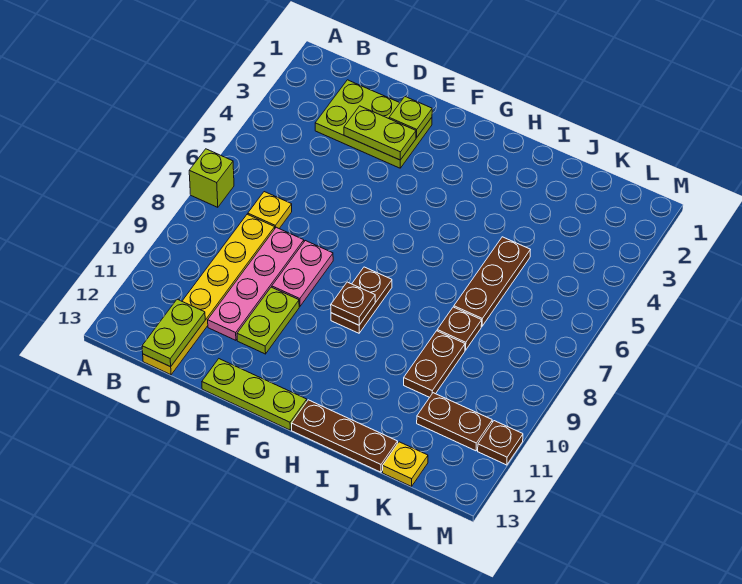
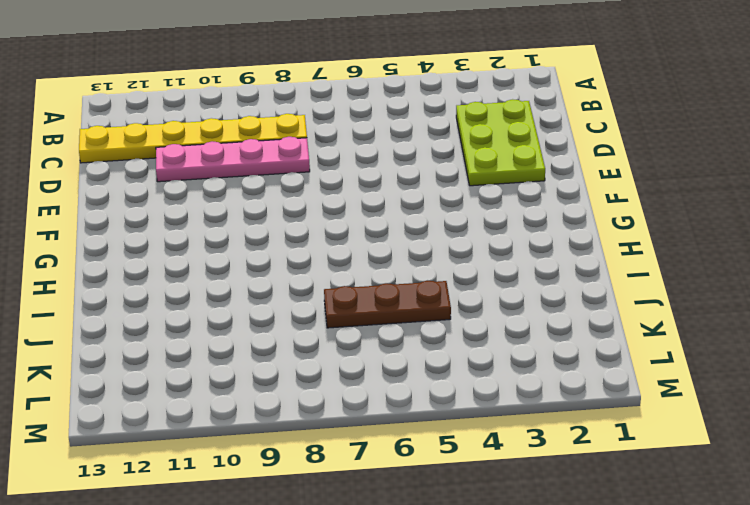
none -> lime 1x1 brick [189,149,234,207]
none -> yellow 1x1 plate [248,192,292,228]
none -> pink 1x2 plate [272,241,333,306]

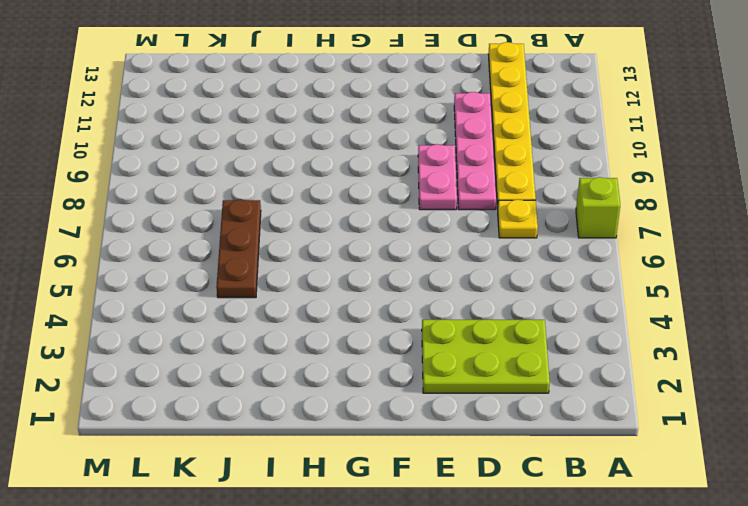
none -> lime 1x2 plate [237,287,299,354]
none -> lime 1x3 plate [202,359,307,430]
none -> brown 1x2 plate [331,267,392,333]

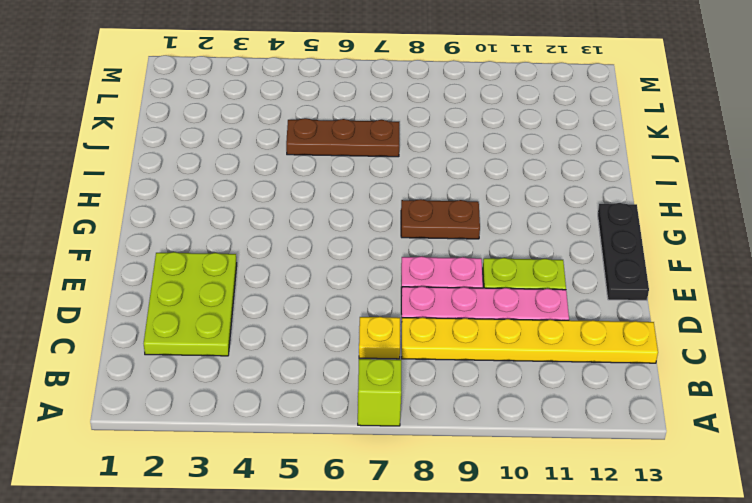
black 1x3 plate [598,203,649,300] -> lime 1x3 plate [202,359,307,430]
none -> brown 1x3 plate [292,400,398,472]
none -> brown 1x1 plate [437,307,482,350]
none -> brown 1x2 plate [404,331,465,397]

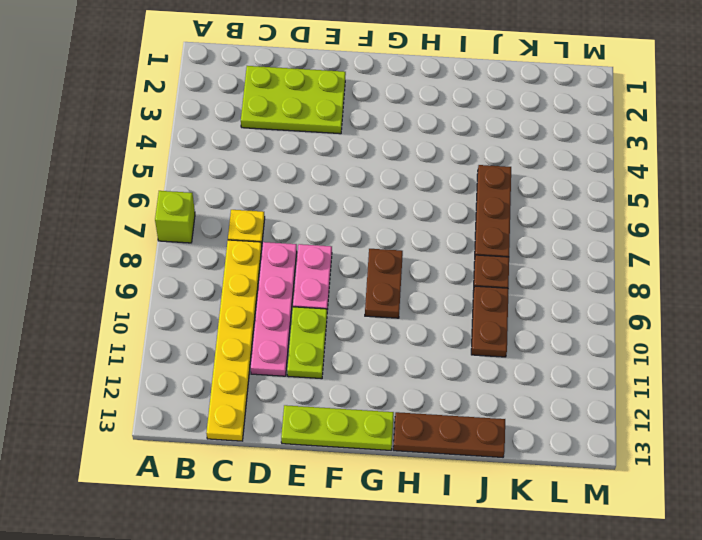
none -> brown 1x2 plate [417,393,492,451]
none -> yellow 1x1 plate [383,442,428,487]
none -> brown 1x1 plate [478,421,523,465]

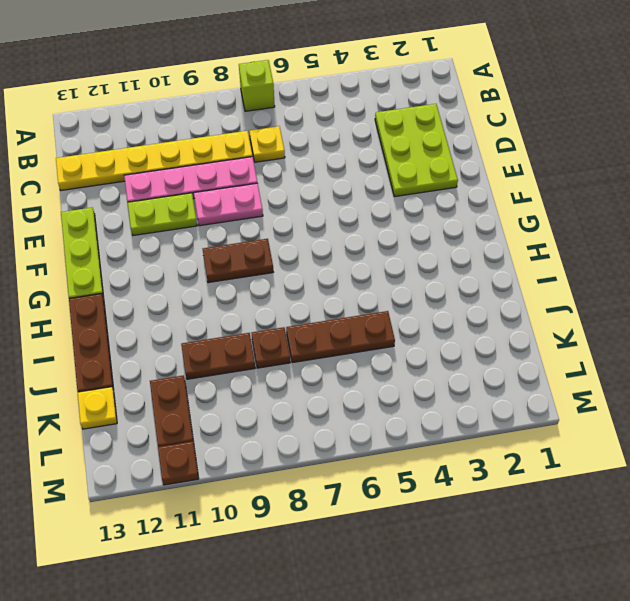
none -> lime 1x2 plate [142,299,205,367]
none -> lime 1x2 plate [344,106,416,160]
none -> lime 1x1 plate [389,97,432,138]

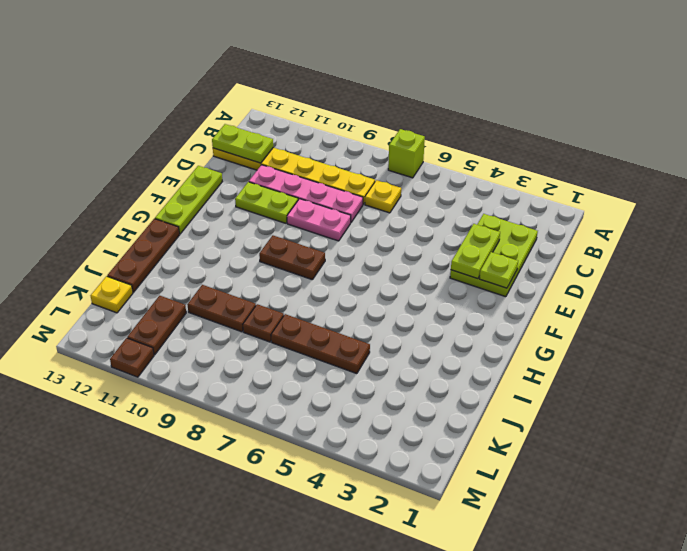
none -> brown 1x1 plate [331,282,375,325]

